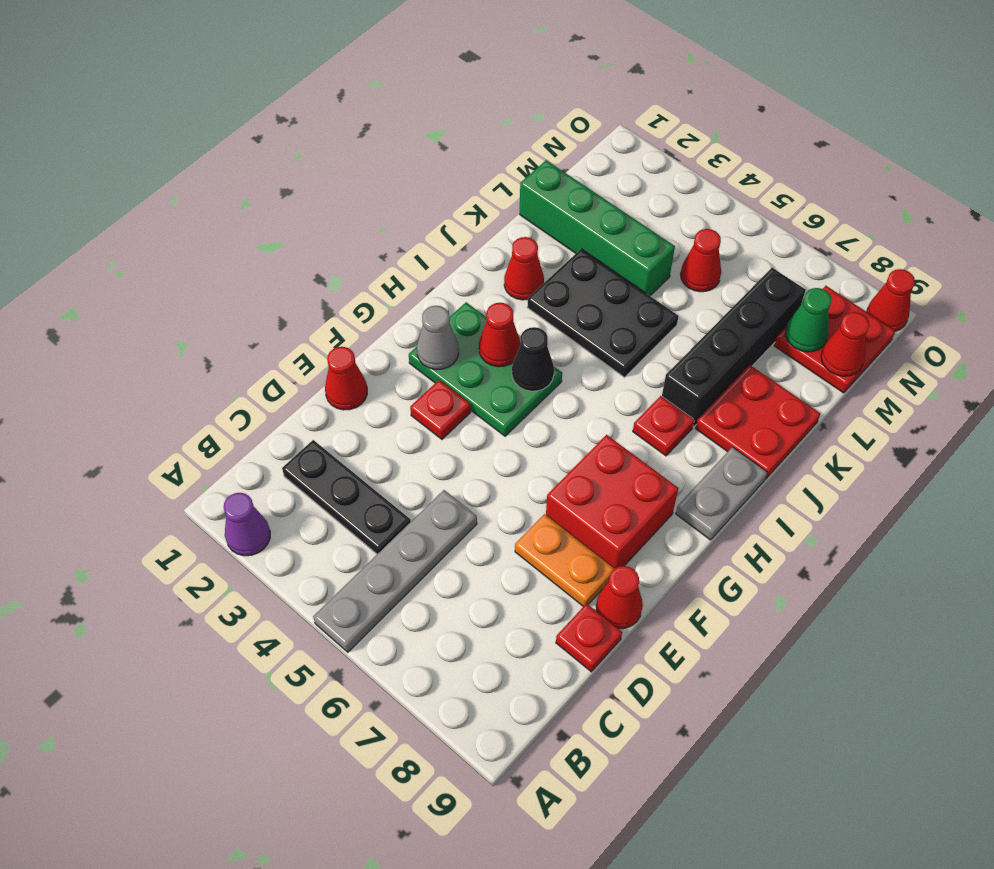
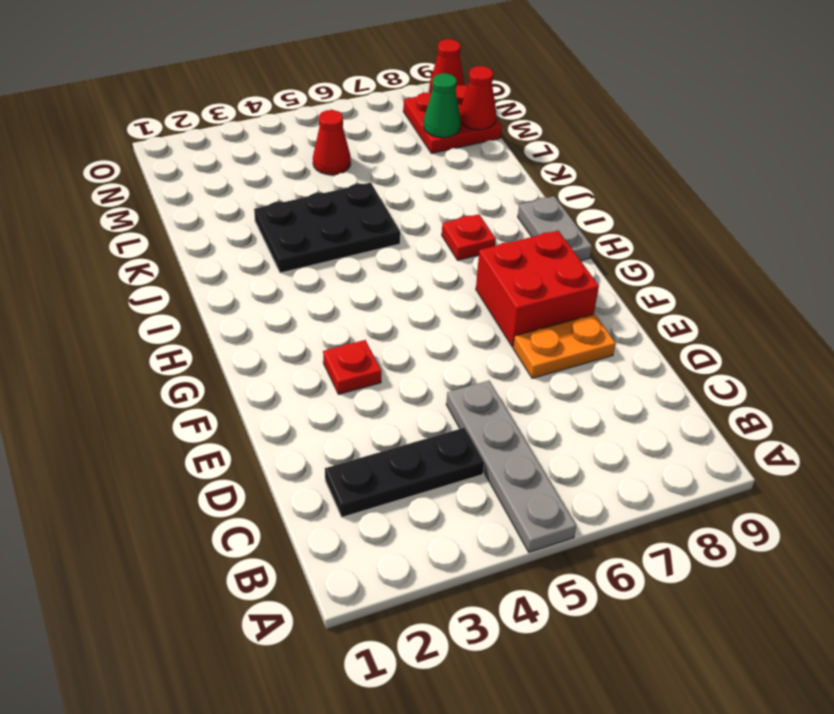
none -> purple 1x1 cone [224,493,270,556]
none -> red 1x1 plate [556,604,622,672]
none -> red 1x1 cone [325,347,367,410]

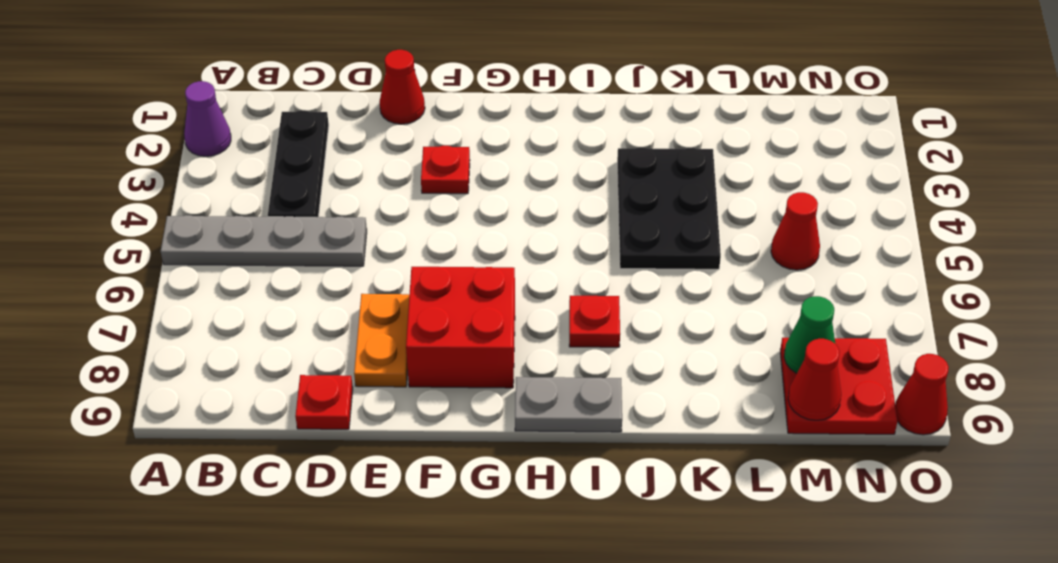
none -> red 1x1 cone [596,566,643,629]
none -> green 2x3 plate [409,302,562,436]
none -> red 1x1 cone [504,237,544,300]

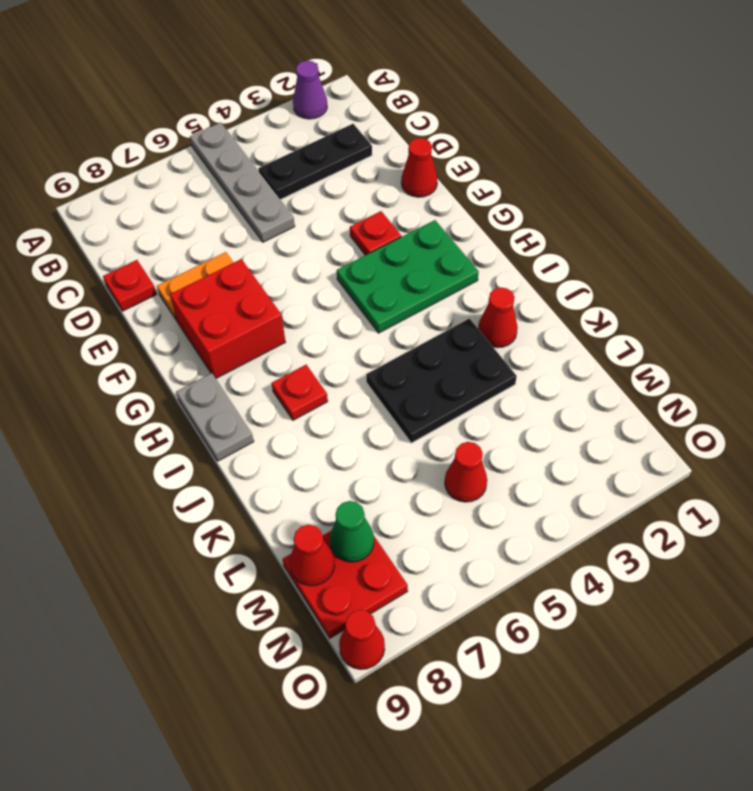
none -> red 1x1 cone [596,566,643,629]
none -> black 1x4 brick [662,268,806,427]
none -> red 2x2 plate [695,365,820,479]

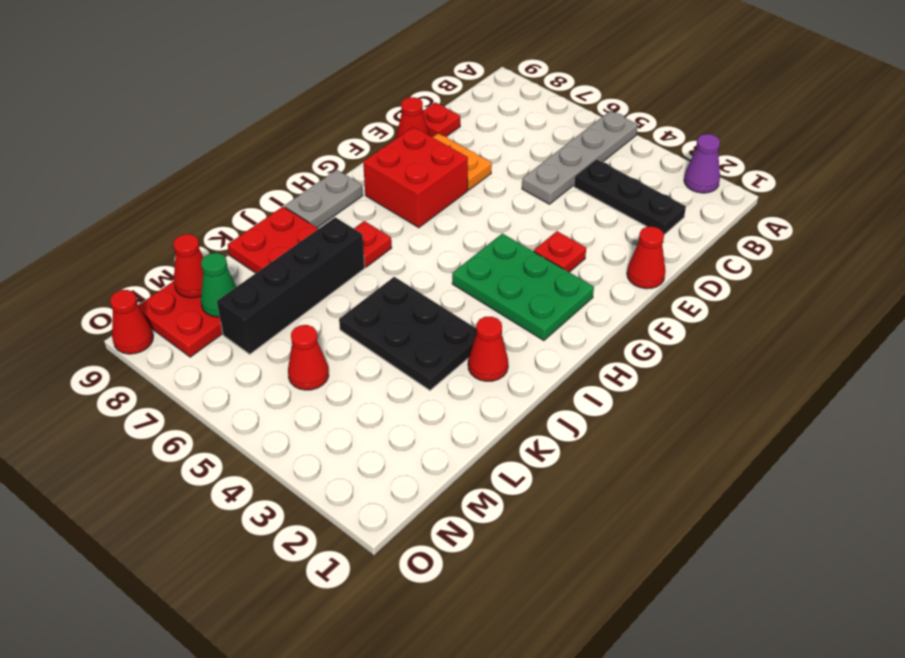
none -> green 1x4 brick [520,160,675,296]
none -> grey 1x1 cone [417,306,459,370]
none -> red 1x1 cone [479,303,520,367]

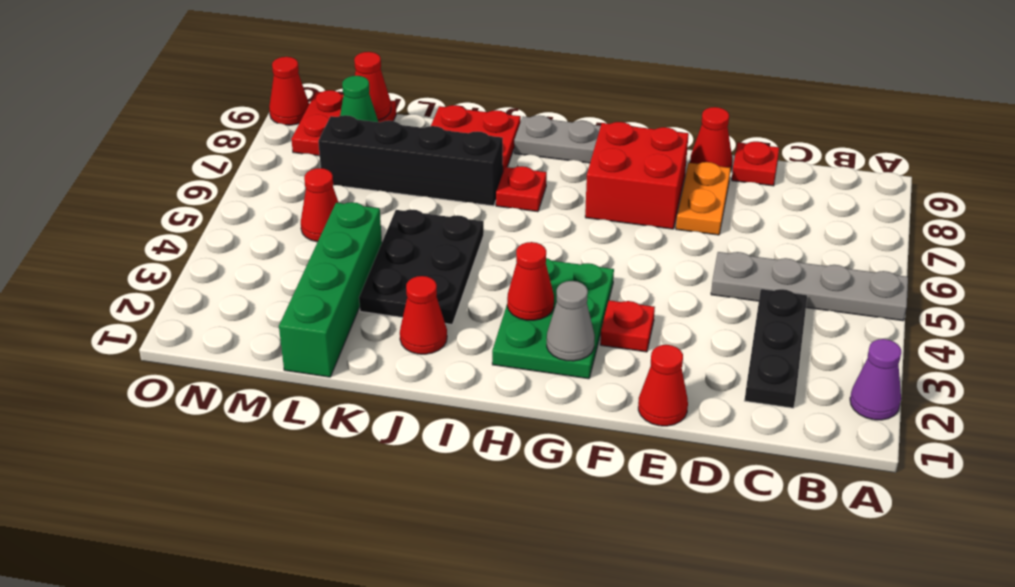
none -> black 1x1 cone [512,327,554,391]

